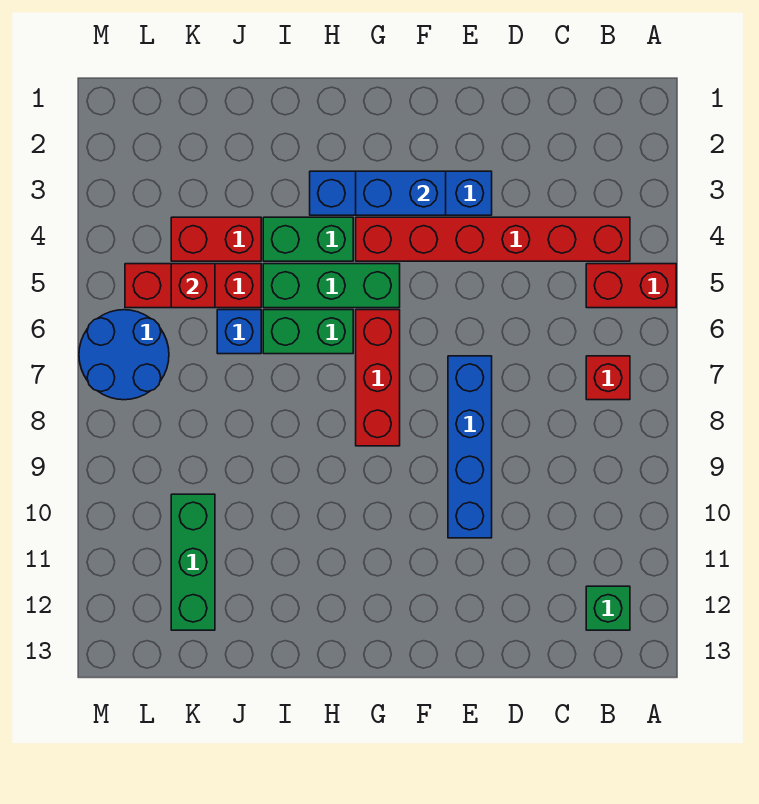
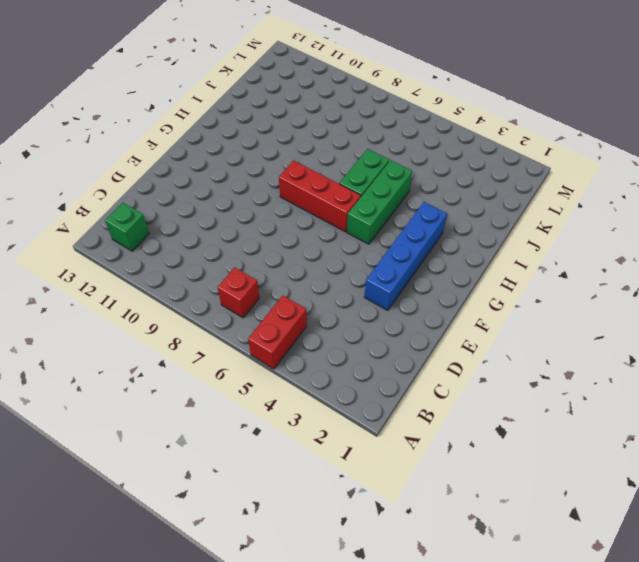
none -> red 1x6 brick [356,217,630,261]
none -> blue 1x4 brick [448,356,492,538]
none -> green 1x2 brick [263,217,353,261]

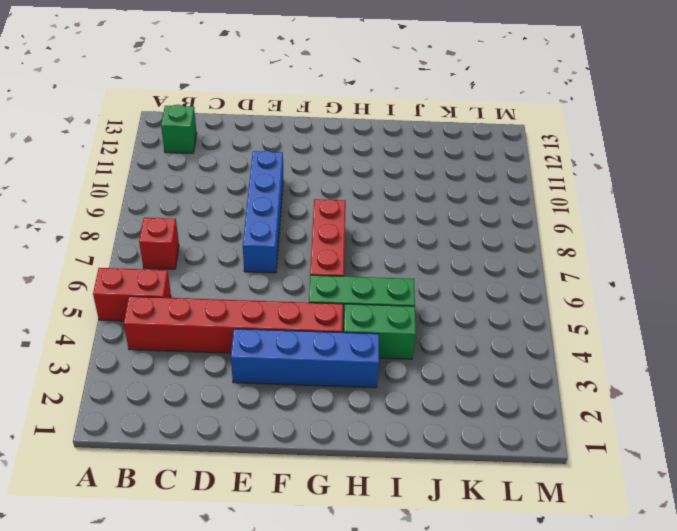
none -> green 1x2 brick [263,310,353,354]
none -> red 1x2 brick [171,217,261,261]
none -> red 1x3 brick [125,264,261,308]

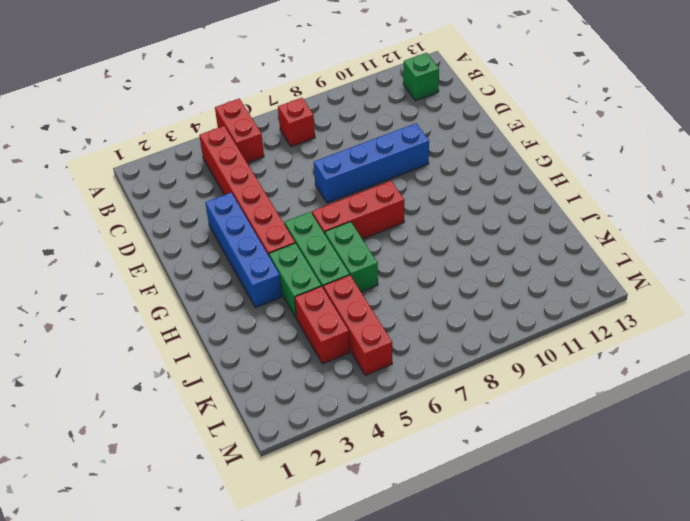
none -> blue 1x1 brick [217,310,261,354]
none -> green 1x3 brick [171,494,215,630]
none -> blue 2x2 round brick [79,310,169,400]

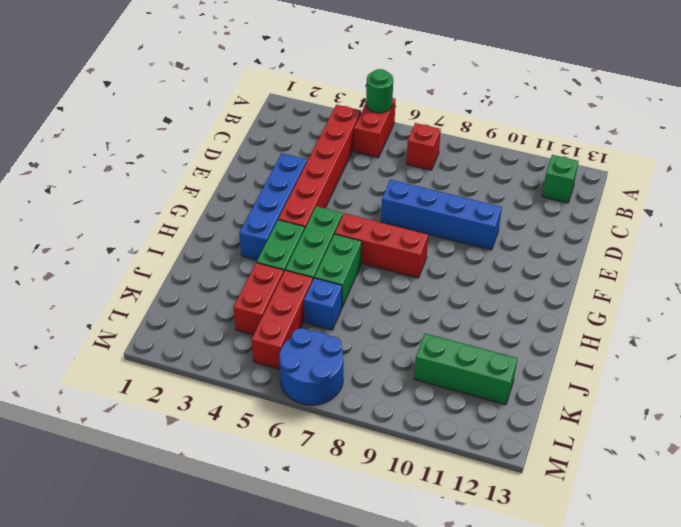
green 1x1 round brick [366,69,393,113] -> none
none -> blue 1x2 brick [356,171,446,215]
none -> red 1x1 brick [171,264,215,308]

